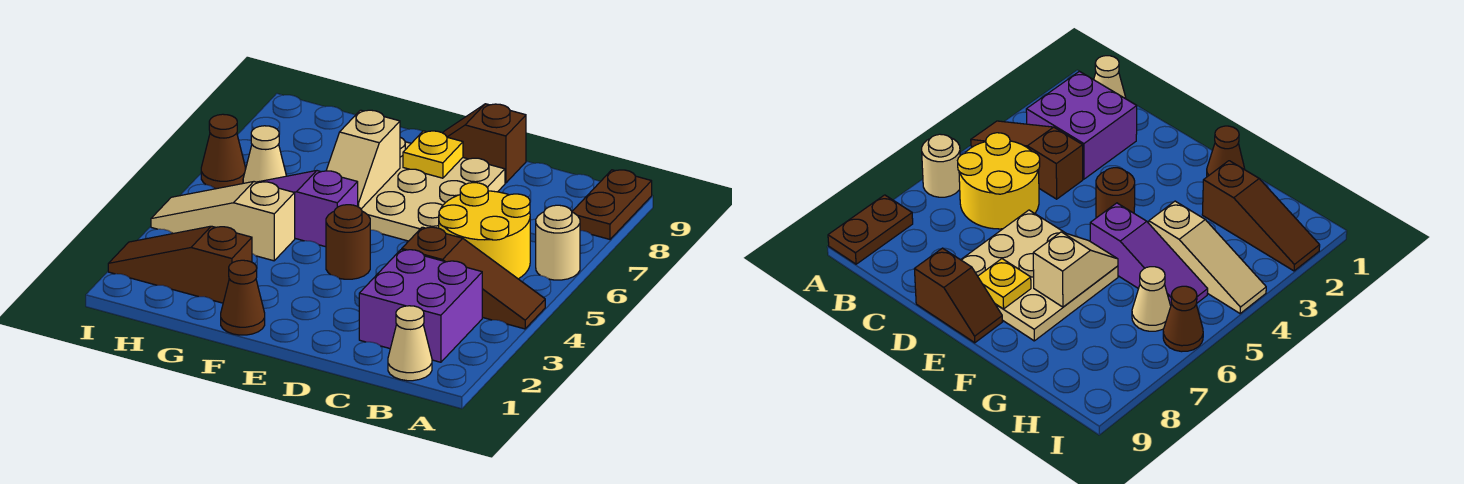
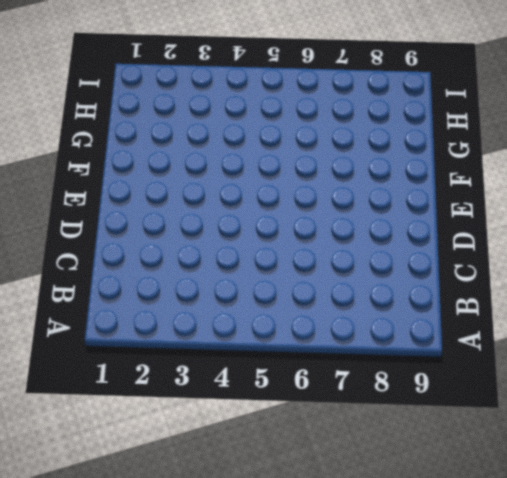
none -> brown 1x3 slope [402,227,545,329]
none -> tan 1x1 round brick [536,205,580,280]
none -> brown 1x2 plate [572,170,652,239]

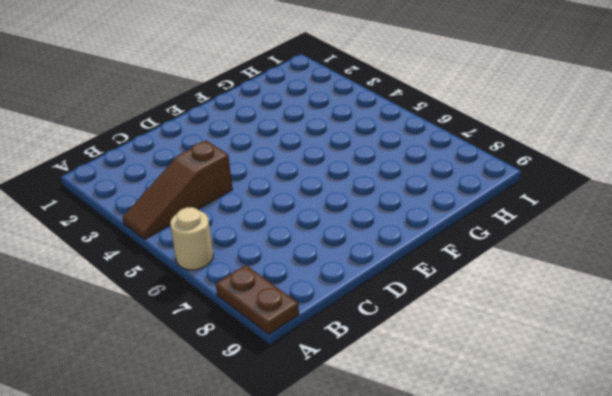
none -> tan 1x1 cone [388,306,432,381]
none -> purple 2x2 brick [359,250,482,362]
none -> yellow 2x2 round brick [439,183,530,279]

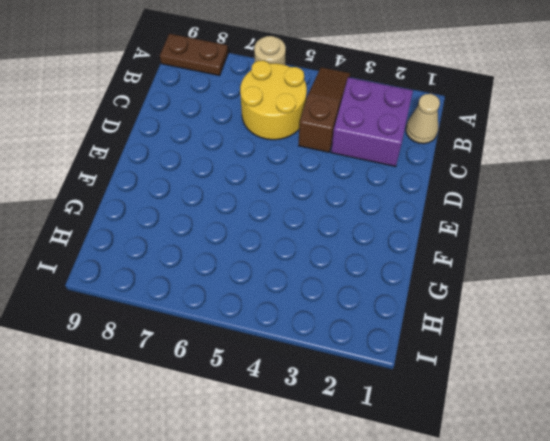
none -> tan 3x3 plate [361,137,505,241]
none -> brown 1x2 slope [443,104,526,183]
none -> brown 1x1 round brick [326,205,370,279]

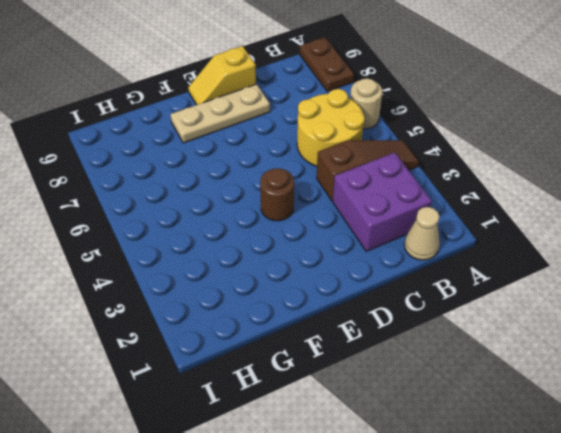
tan 1x3 plate [170,84,270,143] -> tan 3x3 plate [361,137,505,241]
yellow 1x2 slope [188,46,256,105] -> brown 1x2 slope [443,104,526,183]
none -> brown 1x1 cone [221,260,265,335]
none -> purple 1x3 slope [258,171,358,247]
none -> brown 1x3 slope [108,226,252,303]

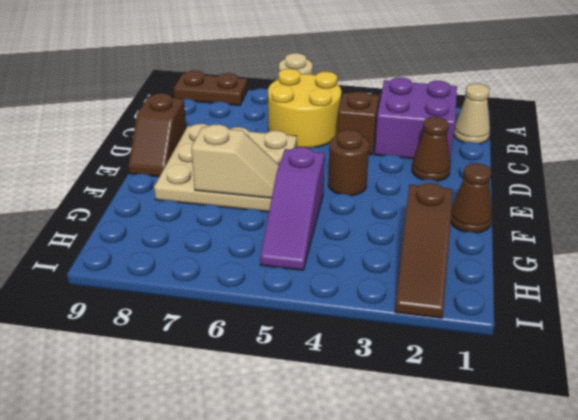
brown 1x1 cone [412,117,450,181] -> brown 1x1 cone moved to [201,114,245,189]
none -> tan 1x3 slope [151,182,295,261]
none -> tan 1x1 cone [243,126,286,183]
none -> yellow 1x1 plate [403,131,463,178]

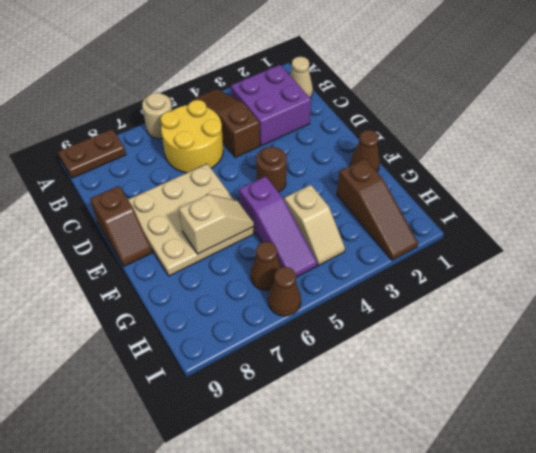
tan 1x2 slope [284,185,345,265] -> tan 1x3 slope [151,182,295,261]
brown 1x1 cone [251,242,281,290] -> tan 1x1 cone [243,126,286,183]
none -> yellow 1x1 plate [403,131,463,178]

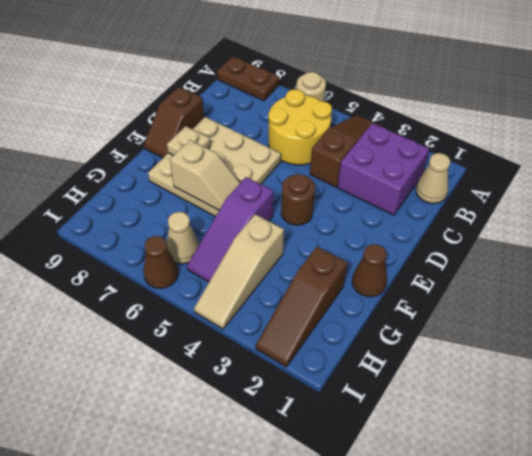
tan 1x1 plate [167,126,211,156] -> yellow 1x1 plate [403,131,463,178]

